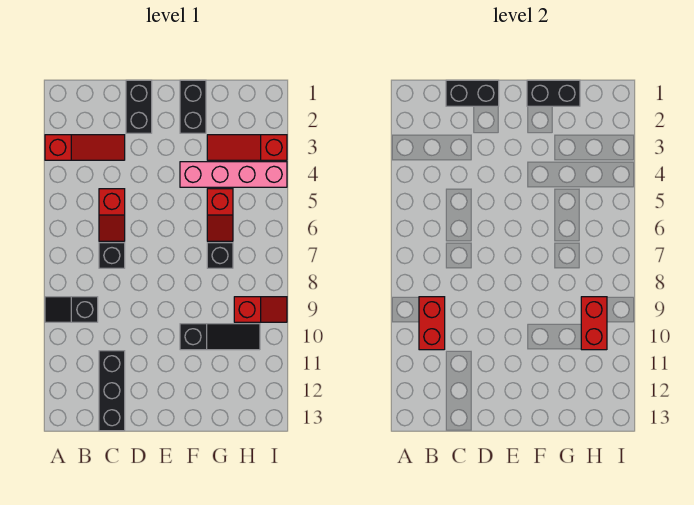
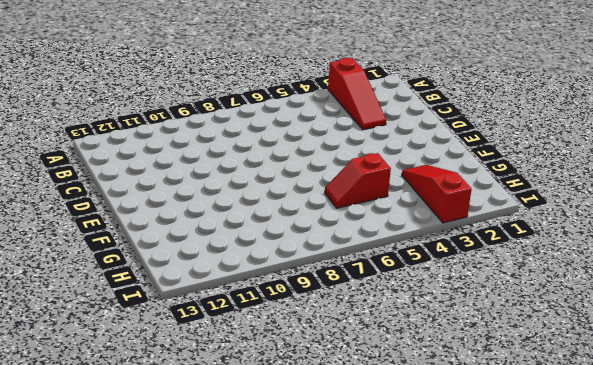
none -> black 1x2 slope [45,297,98,322]
none -> red 1x2 slope [99,189,125,241]
none -> black 1x1 brick [99,243,125,268]

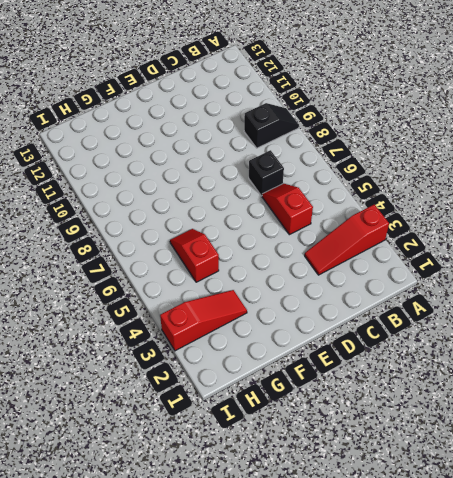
none -> black 1x3 brick [99,351,125,431]
none -> black 1x2 brick [126,80,152,133]
none -> black 1x2 brick [180,80,206,133]

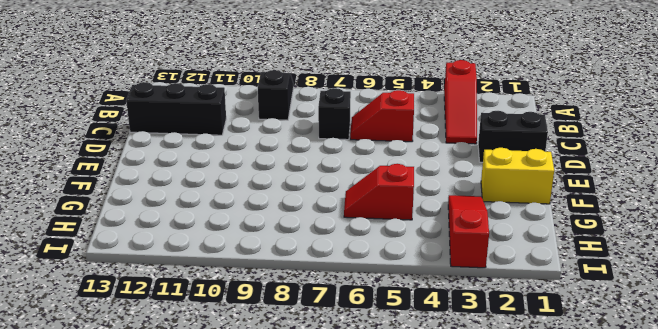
yellow 1x2 brick [481,148,554,204] -> black 1x2 brick [180,80,206,133]
none -> pink 1x4 brick [180,162,287,187]
none -> black 1x3 slope [180,324,260,350]
none -> black 1x1 brick [207,243,233,268]

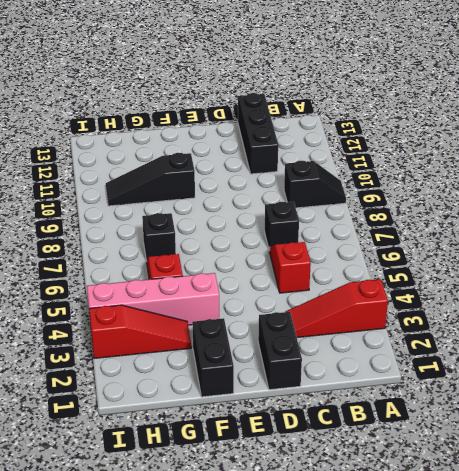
none -> red 1x2 slope [234,297,287,322]
none -> red 1x2 brick [419,297,445,350]
none -> black 1x2 brick [446,80,499,106]

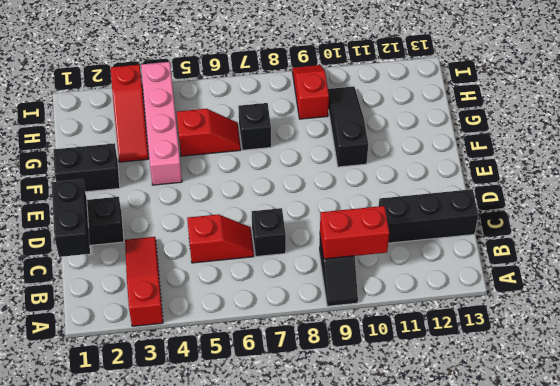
none -> black 1x2 brick [527,80,580,106]
none -> red 1x2 brick [581,297,607,350]

